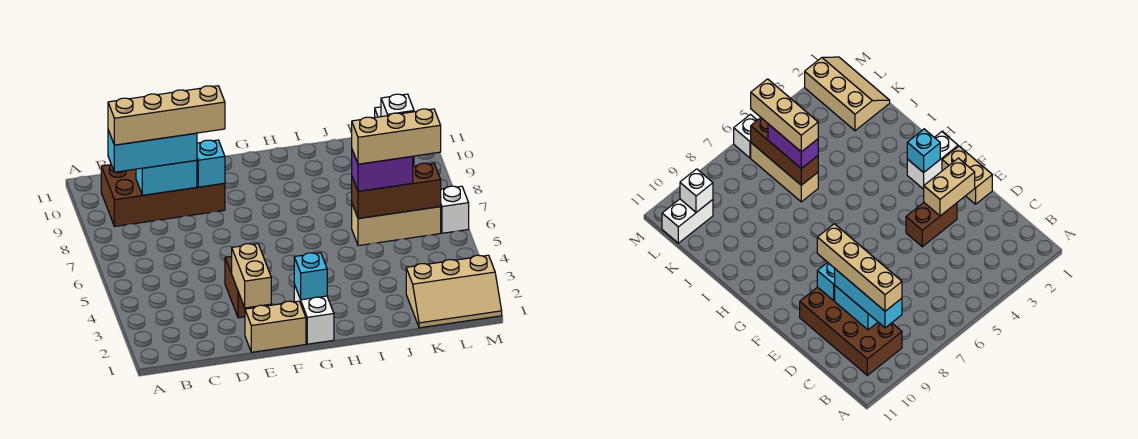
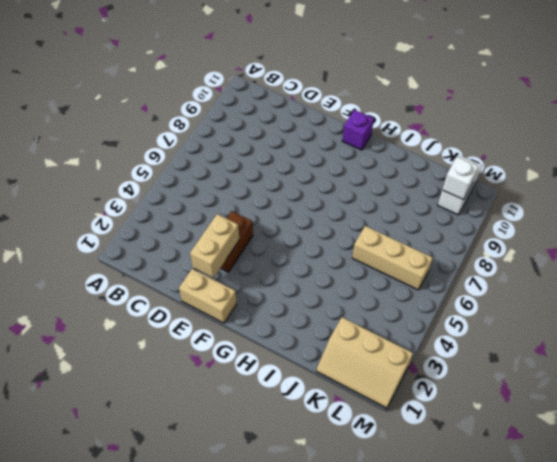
purple 1x1 brick [342,110,374,150] -> none
none -> brown 2x4 brick [101,165,225,226]
none -> white 1x2 brick [294,285,334,344]
none -> white 1x1 brick [440,186,469,233]

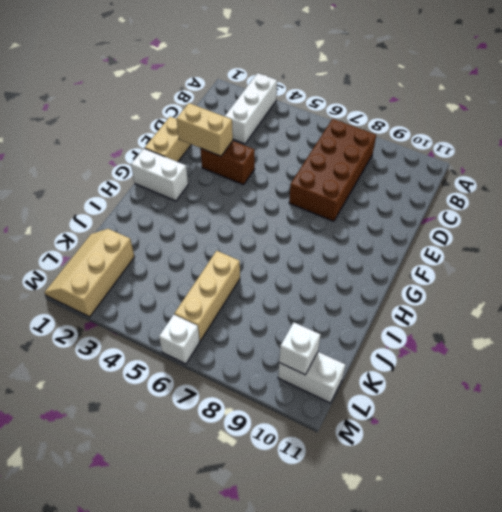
white 1x3 brick [225,73,277,144] -> none
brown 2x4 brick [289,119,376,221] -> brown 2x4 brick moved to [101,165,225,226]
none -> cyan 1x2 brick [136,160,197,195]
none -> cyan 1x1 brick [197,140,225,187]
none -> cyan 1x1 brick [294,253,327,300]

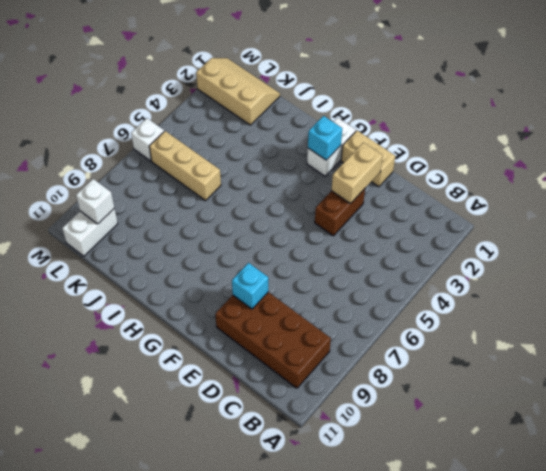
none -> cyan 1x2 brick [136,160,197,195]
none -> brown 1x3 brick [352,163,441,219]
none -> cyan 1x3 brick [108,130,197,172]

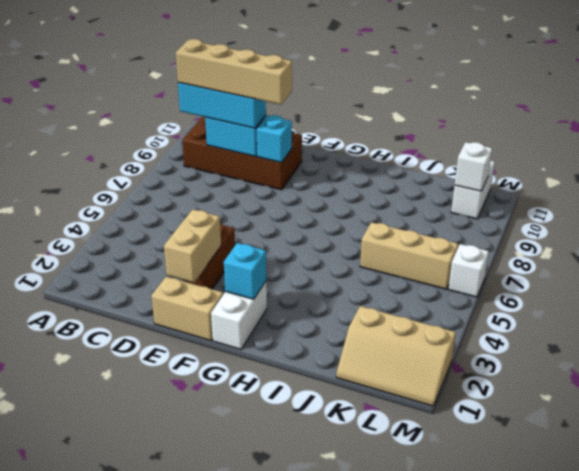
none -> brown 1x3 brick [352,163,441,219]
none -> purple 1x2 brick [352,150,413,191]
none -> tan 1x3 brick [352,109,441,164]

